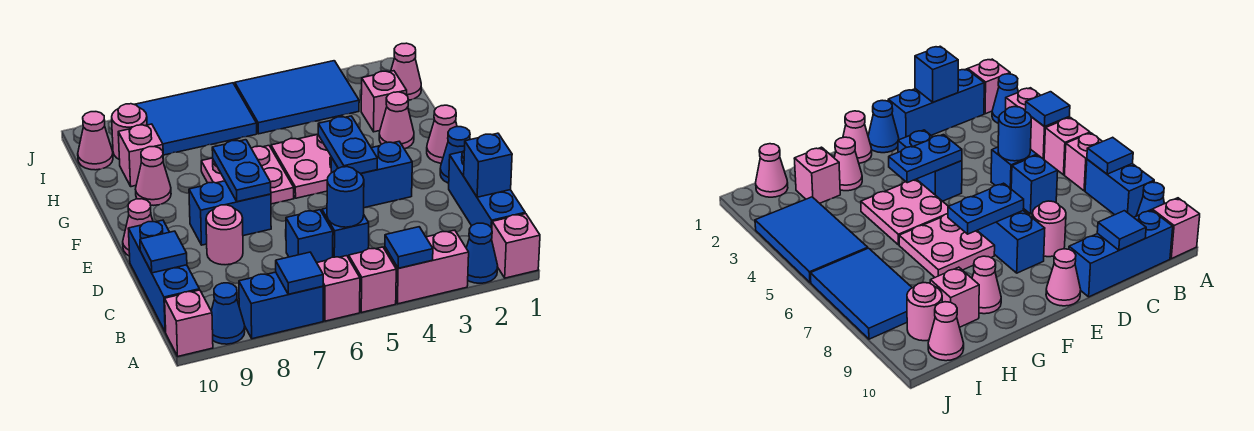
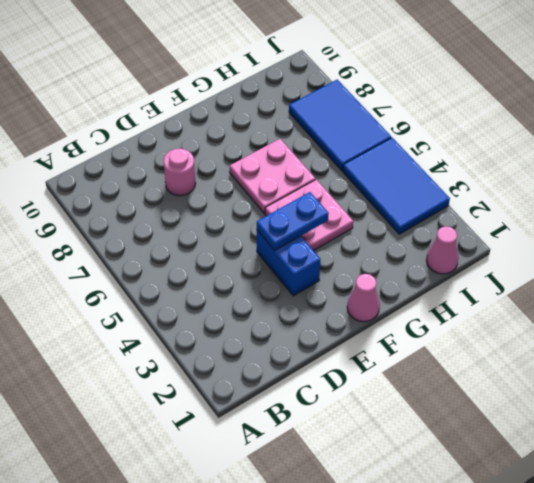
none -> pink 1x1 brick [492,214,540,278]
none -> blue 1x1 cone [466,223,498,283]
none -> pink 1x2 brick [385,230,469,304]
none -> pink 1x1 brick [349,247,396,313]

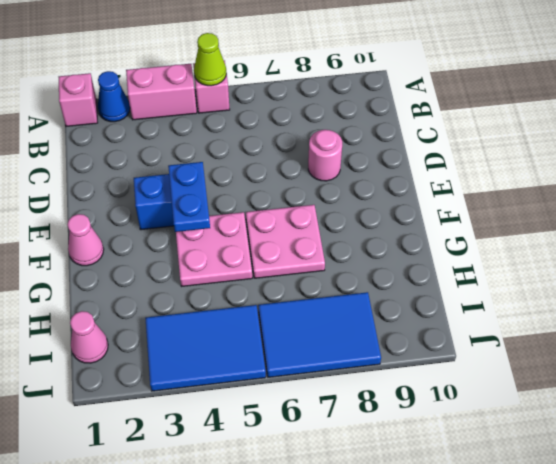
lime 1x1 cone [194,33,226,86] -> none
none -> pink 1x1 brick [317,256,360,321]
none -> blue 1x2 brick [239,272,323,339]
none -> blue 1x1 cone [211,283,245,344]
none -> pink 1x1 brick [165,290,213,356]

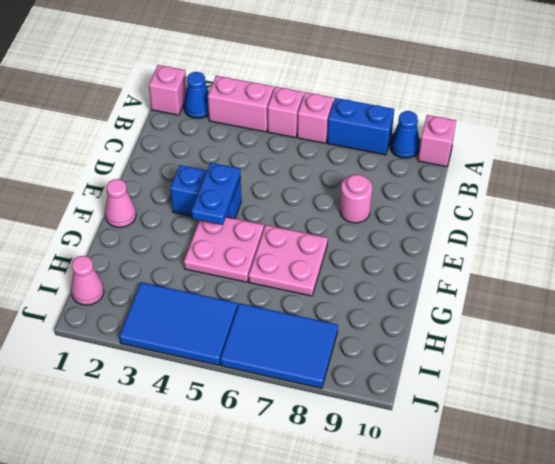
none -> blue 1x3 brick [449,151,525,228]
none -> blue 1x3 brick [128,220,199,332]
none -> blue 1x1 brick [322,208,369,258]
none -> blue 1x1 brick [286,210,333,263]

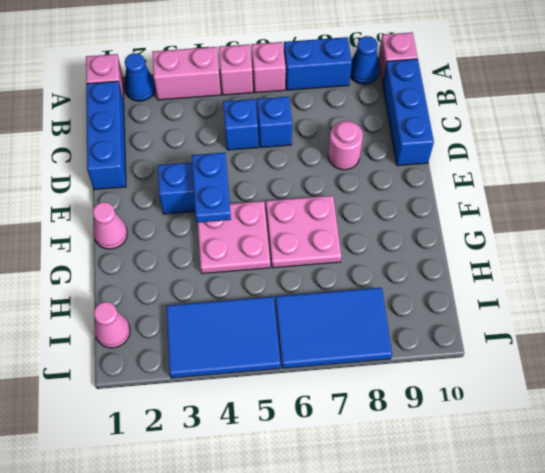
none -> blue 1x1 cone [440,127,470,183]
none -> blue 1x2 brick [189,181,271,245]
none -> pink 1x1 cone [123,199,153,256]
none -> pink 1x1 cone [379,92,414,149]

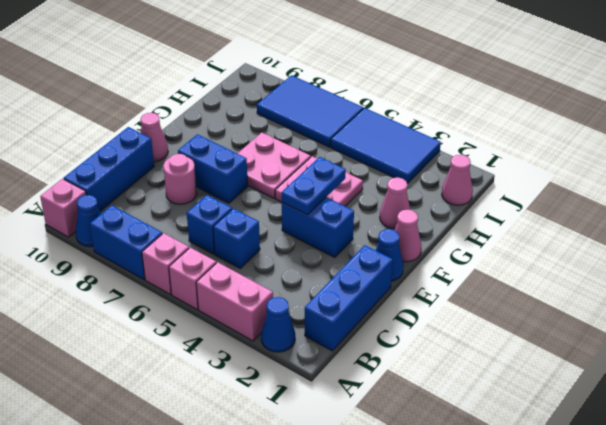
none -> pink 1x1 brick [492,214,540,278]
none -> pink 1x1 cone [136,147,171,205]
none -> pink 1x1 brick [361,71,407,132]
none -> pink 1x1 brick [118,124,164,187]

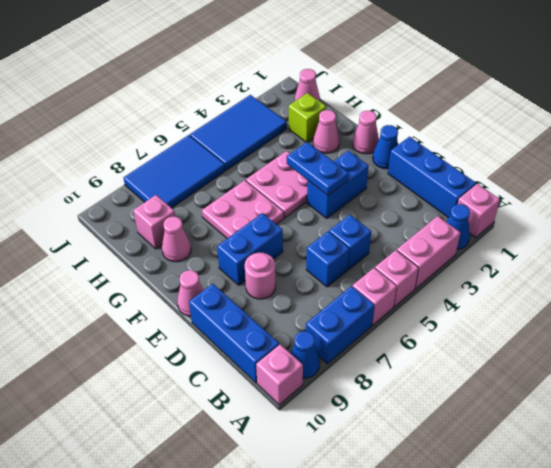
lime 1x1 brick [289,93,326,142] -> pink 1x1 brick [361,71,407,132]
none -> pink 1x1 round brick [112,104,147,160]
none -> pink 1x1 cone [78,112,113,170]
none -> blue 1x1 tile [385,227,433,268]
none -> blue 1x1 tile [276,252,323,294]

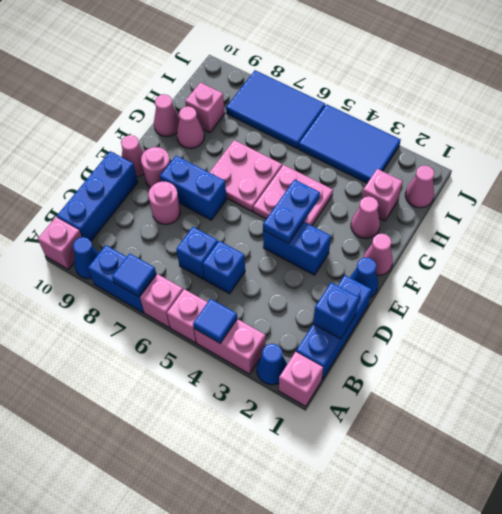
pink 1x1 round brick [141,147,170,188] -> pink 1x1 round brick moved to [112,104,147,160]
pink 1x1 cone [154,94,180,137] -> pink 1x1 cone moved to [78,112,113,170]
none -> blue 1x1 round brick [327,167,364,227]
none -> blue 1x1 tile [140,231,187,273]
none -> blue 1x2 plate [212,140,271,202]

